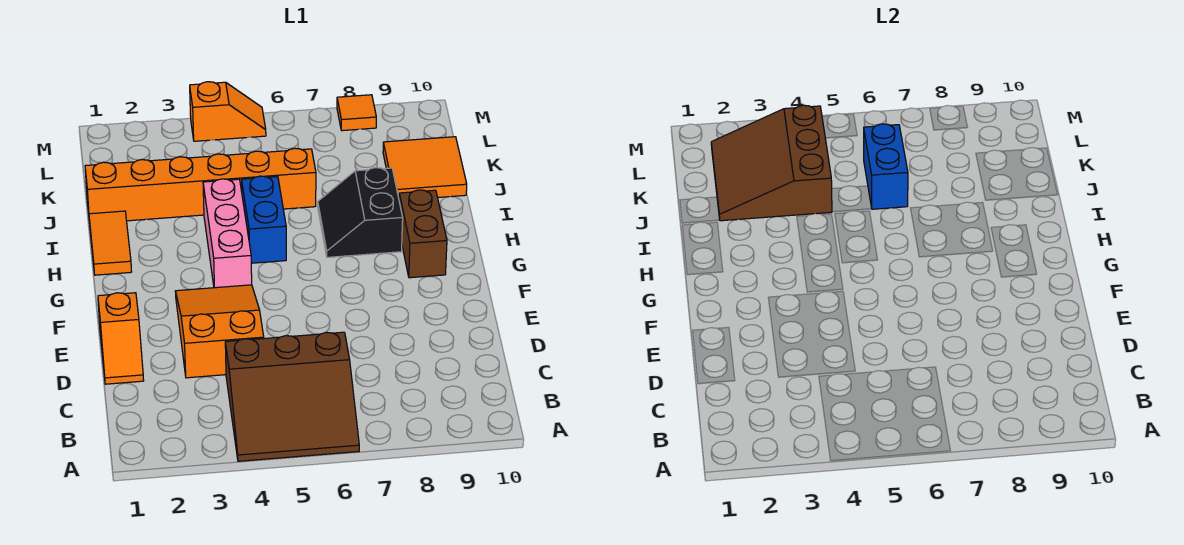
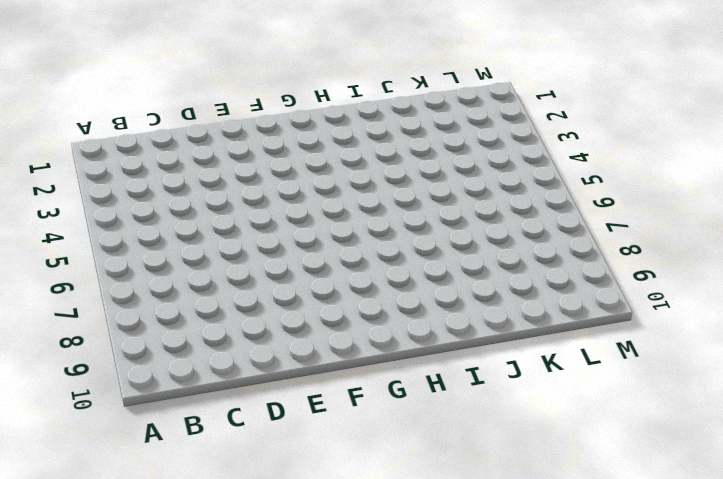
none -> brown 3x3 slope [225,332,359,461]
none -> orange 1x2 slope [98,293,144,384]
none -> orange 2x3 slope [175,285,264,378]

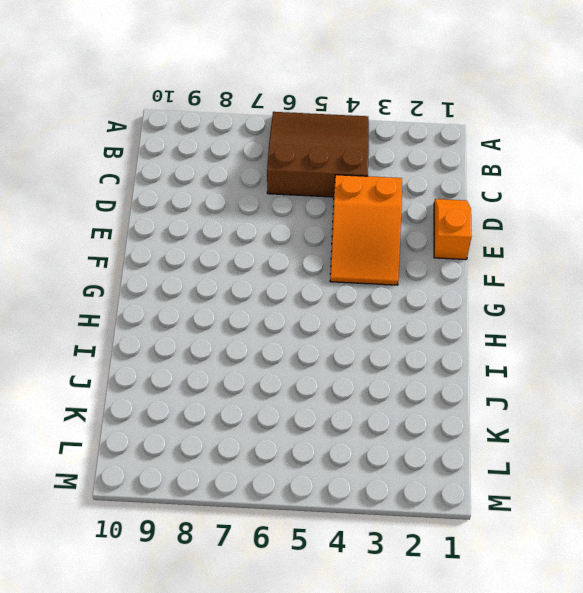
none -> pink 1x3 brick [203,179,252,288]
none -> brown 1x2 brick [399,190,447,278]
none -> orange 1x2 tile [89,211,132,275]

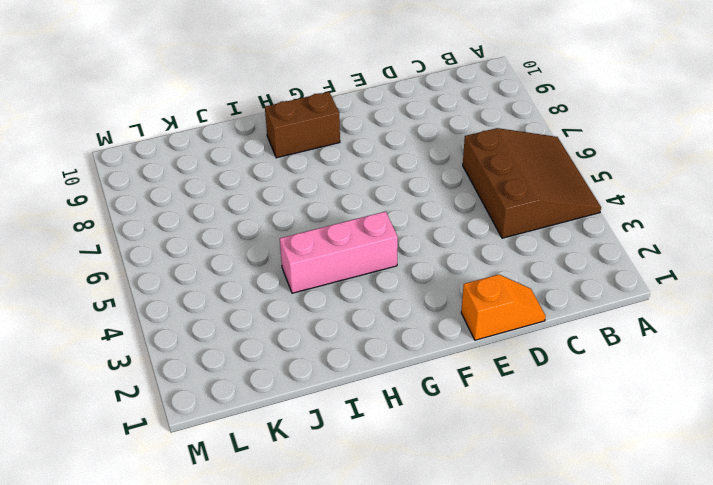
none -> orange 2x3 slope [175,285,264,378]
none -> orange 1x2 tile [89,211,132,275]
none -> blue 1x2 brick [242,176,286,263]

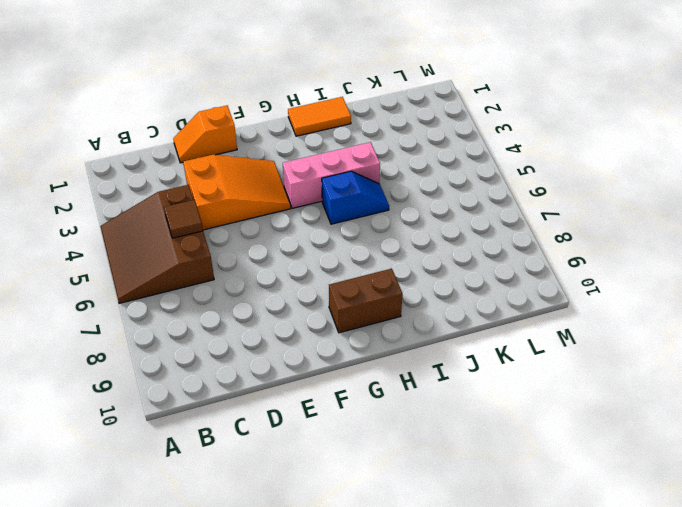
brown 1x1 tile [164,200,203,238] -> none
blue 1x2 slope [322,171,389,224] -> blue 1x2 brick [242,176,286,263]
none -> black 2x2 slope [318,168,403,257]
none -> orange 1x6 brick [85,148,316,221]
none -> orange 2x2 tile [383,137,467,198]

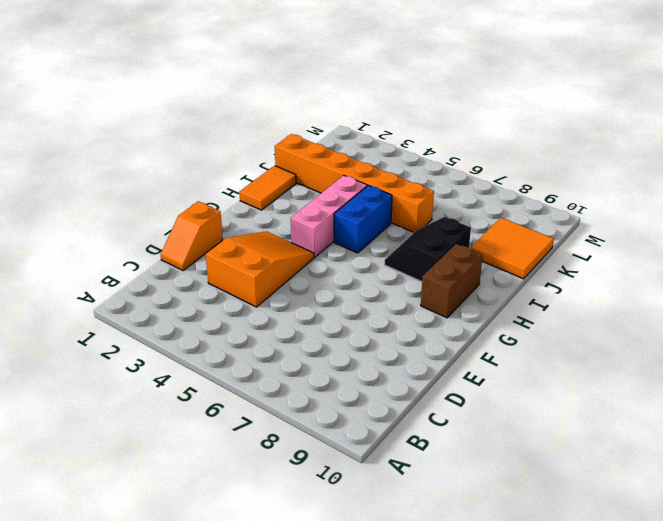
none -> brown 3x3 slope [225,332,359,461]
none -> orange 1x2 slope [190,82,266,141]
none -> orange 1x1 tile [337,95,376,131]

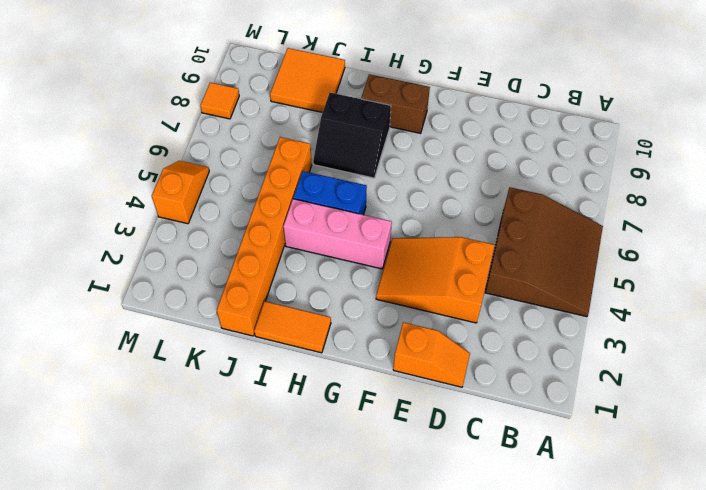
none -> brown 3x3 slope [711,105,832,221]
none -> blue 1x2 brick [864,124,908,209]

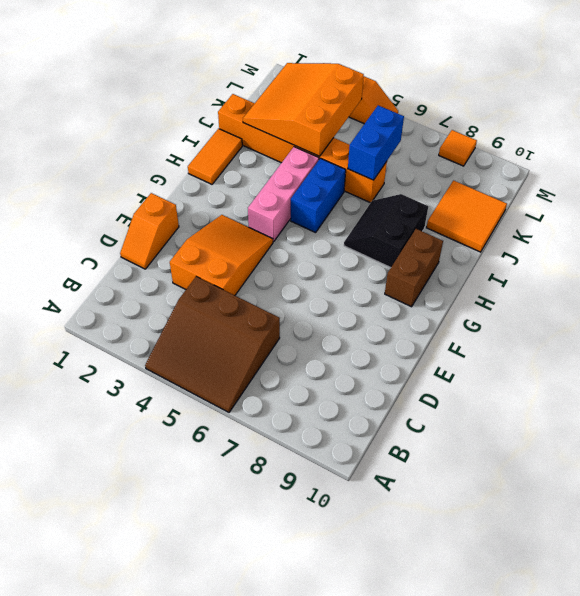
orange 3x3 slope [243,63,364,156] -> brown 3x3 slope [711,105,832,221]

